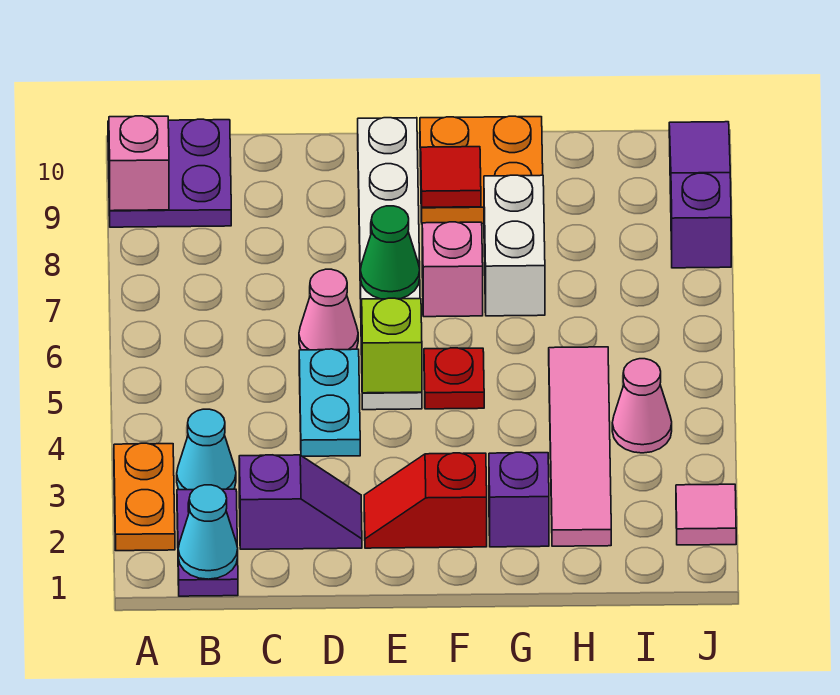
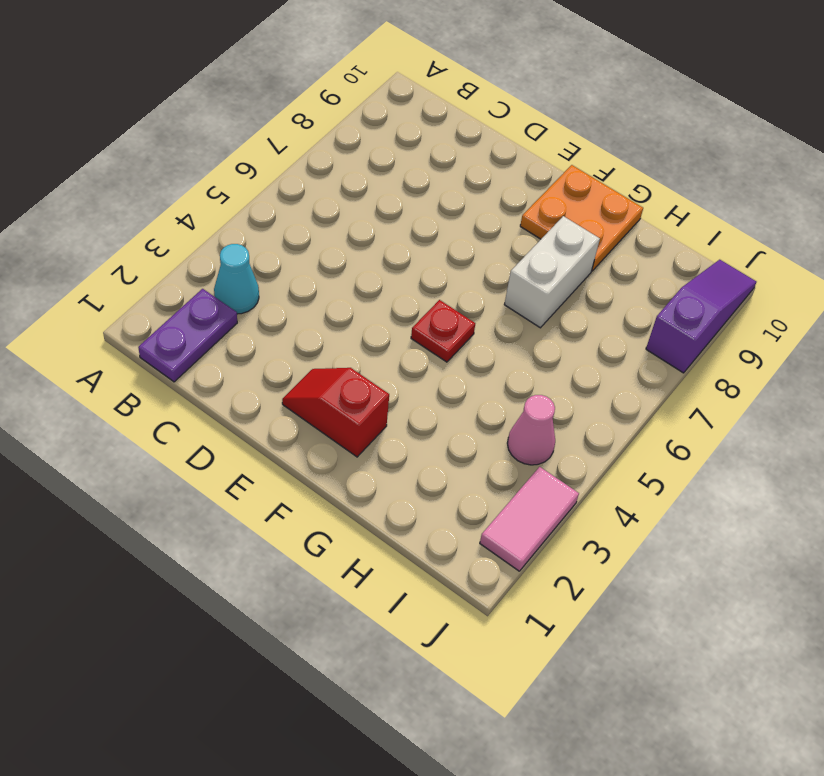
pink 1x2 tile [480,467,579,571] -> pink 1x1 tile [676,484,736,545]
none -> orange 1x2 plate [114,443,175,551]
none -> purple 2x2 plate [108,119,231,227]
none -> purple 1x2 slope [239,455,362,549]

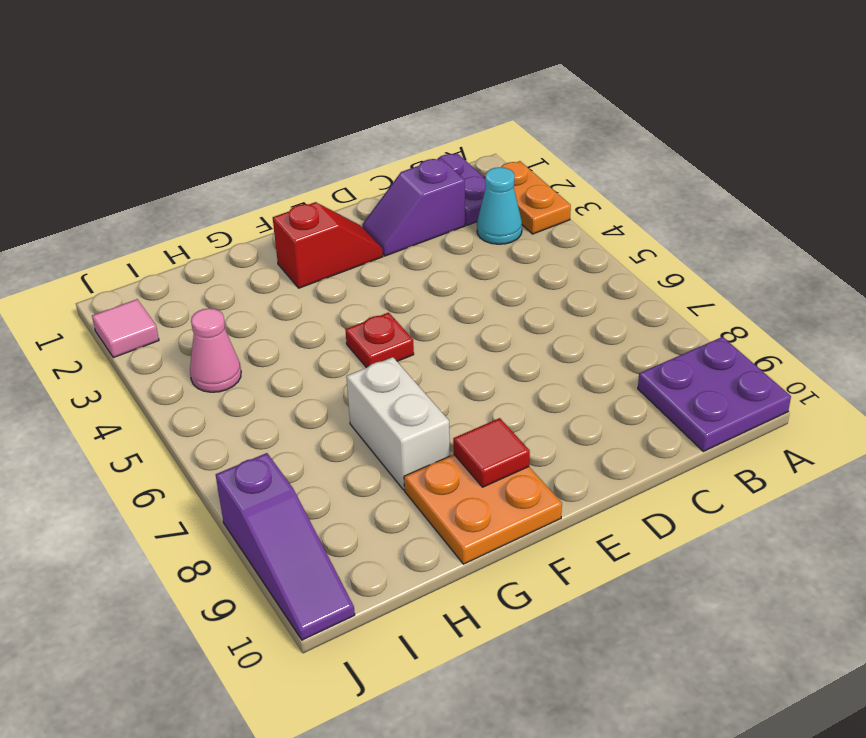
none -> cyan 1x2 plate [299,349,360,456]
none -> pink 1x1 cone [299,269,358,350]
none -> white 1x6 plate [358,118,422,410]

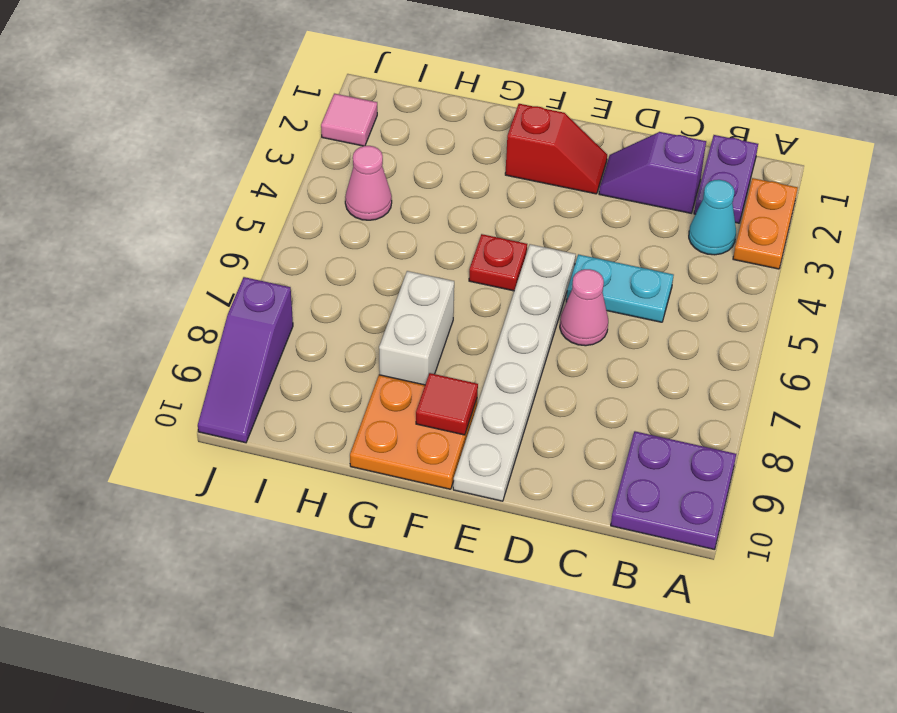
cyan 1x2 plate [566,254,674,322] -> cyan 1x2 plate turned to [299,349,360,456]
none -> pink 1x1 brick [422,222,483,317]
none -> purple 1x1 brick [489,452,549,547]
none -> pink 1x4 tile [549,347,611,546]

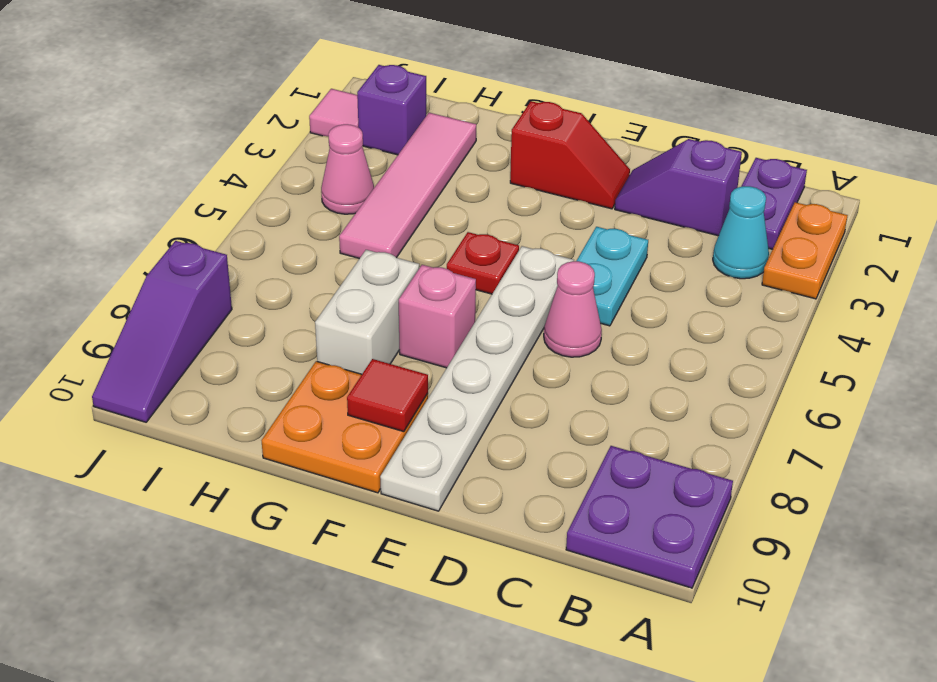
purple 1x1 brick [357,65,426,155] -> purple 1x1 brick moved to [489,452,549,547]
none -> pink 1x1 brick [109,116,169,211]
none -> cyan 1x1 cone [178,485,238,579]
none -> lime 1x1 brick [361,298,422,393]

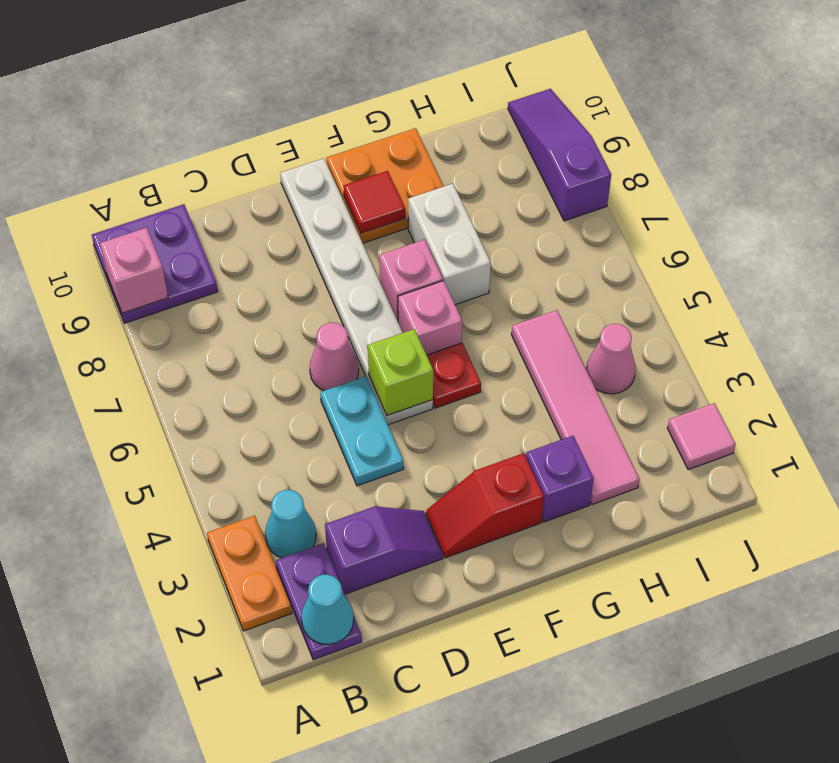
pink 1x1 brick [398,281,462,355] -> none
none -> green 1x1 cone [360,206,420,299]

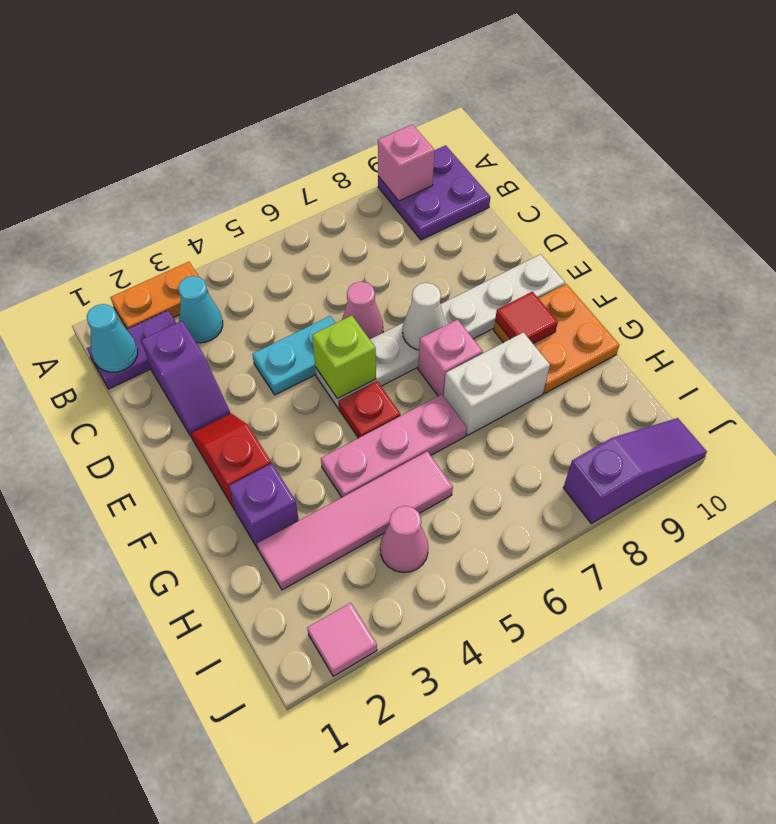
white 1x1 cone [403,283,446,350] -> green 1x1 cone [360,206,420,299]
pink 1x3 plate [321,394,467,497] -> none

